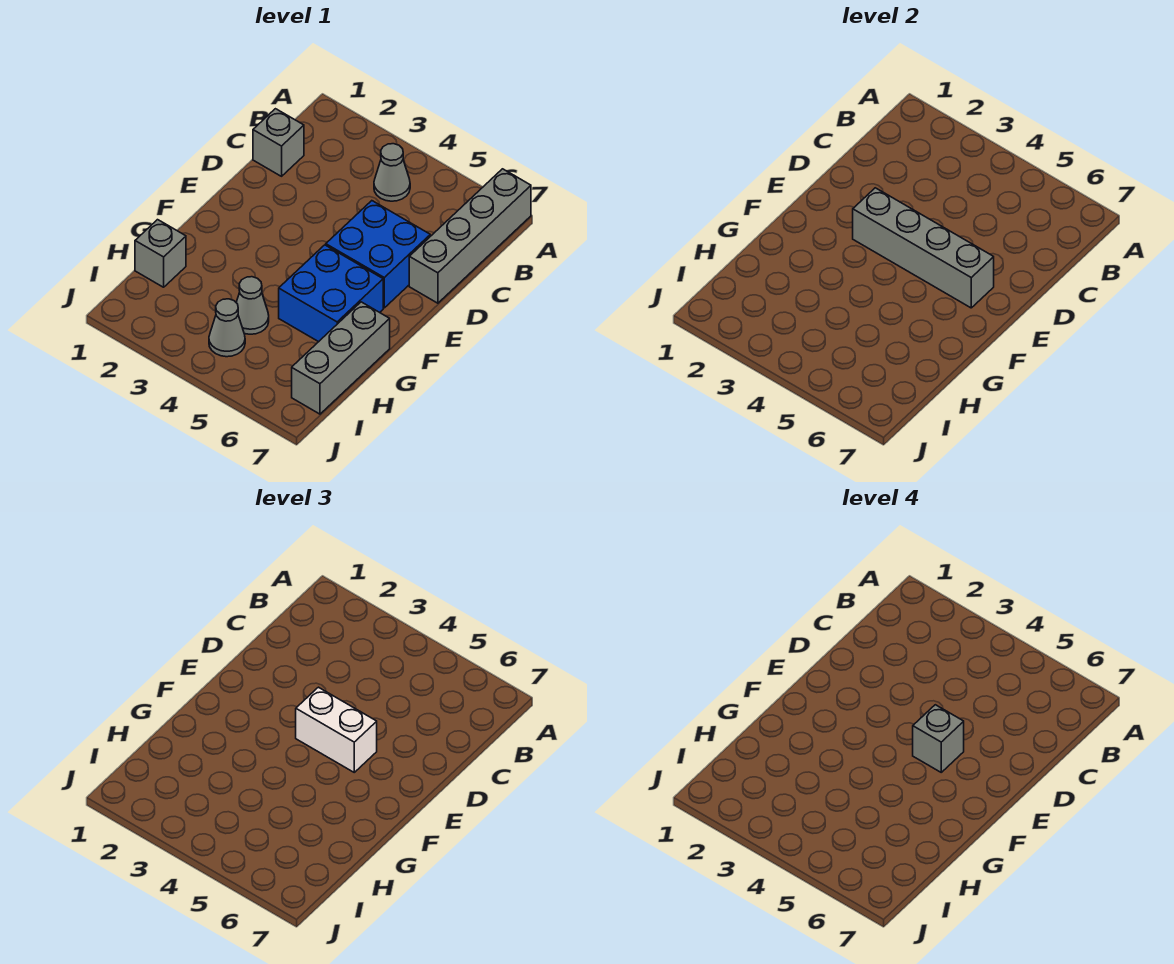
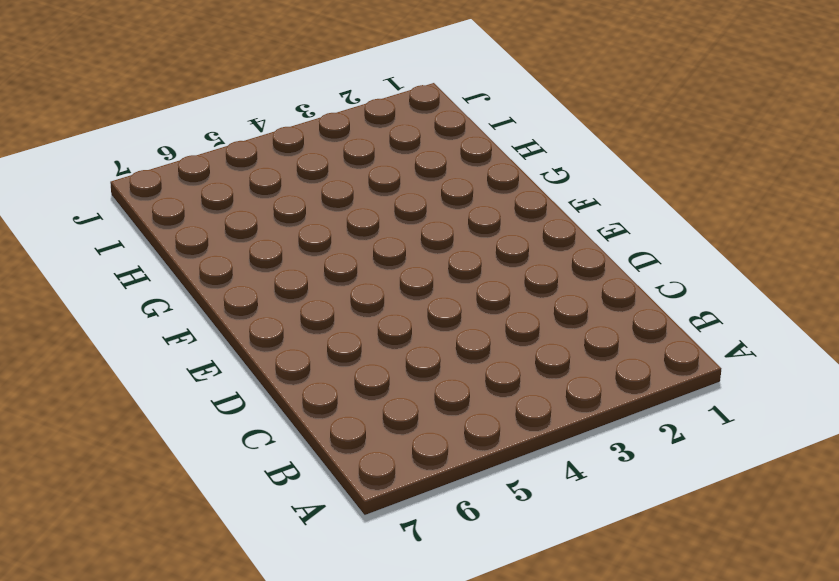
none -> grey 1x4 brick [409,169,531,303]
none -> grey 1x1 cone [374,144,410,201]
none -> grey 1x1 brick [253,109,304,176]

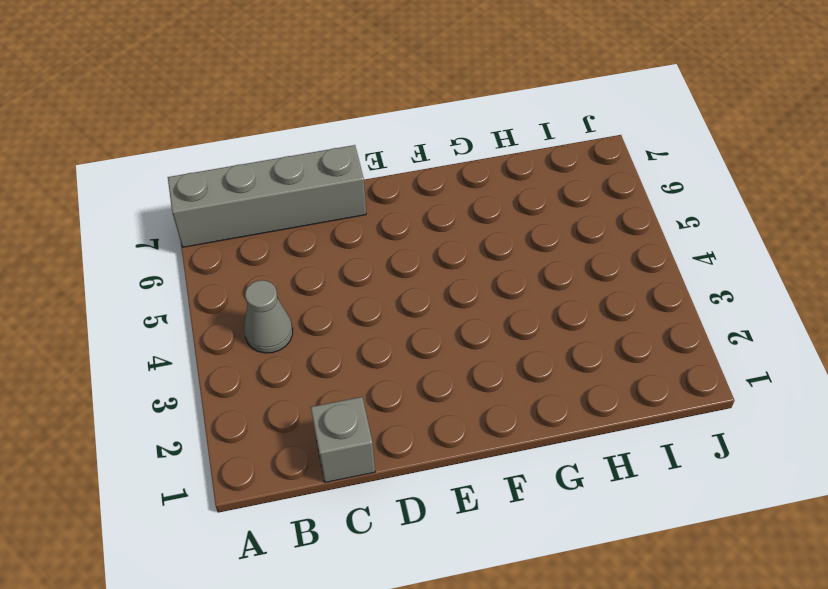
none -> blue 2x2 brick [326,201,430,308]
none -> blue 2x2 brick [279,245,383,342]
none -> grey 1x3 brick [292,302,390,414]

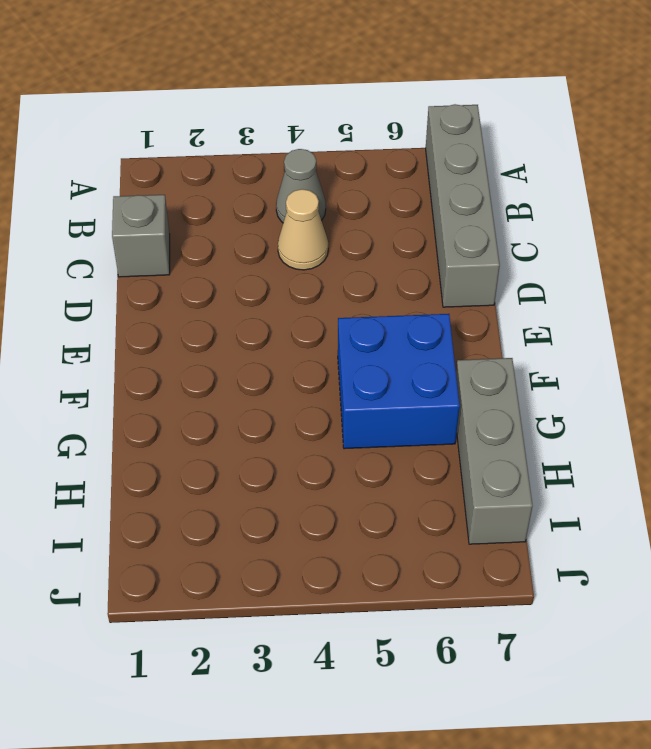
tan 1x1 cone [278,189,328,270] -> none
none -> blue 2x2 brick [326,201,430,308]
none -> grey 1x1 brick [135,220,186,287]
none -> grey 1x1 cone [236,277,269,334]

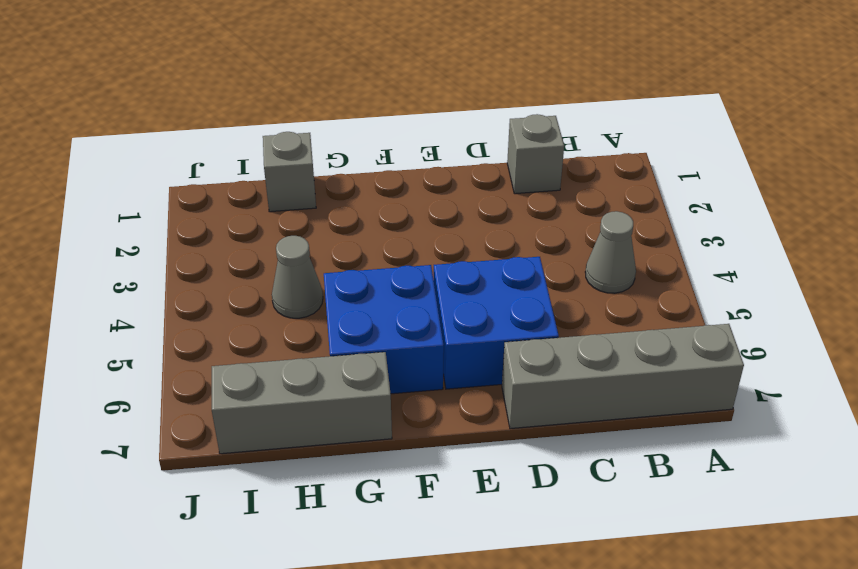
none -> grey 1x1 cone [209,299,245,357]
none -> grey 1x4 brick [853,188,994,308]
none -> white 1x2 brick [296,687,377,772]

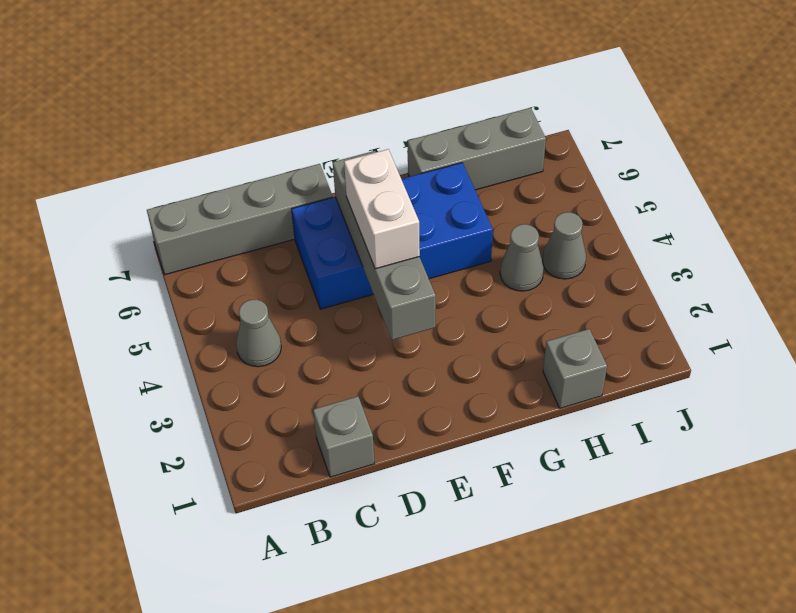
none -> grey 1x1 brick [913,705,964,772]

